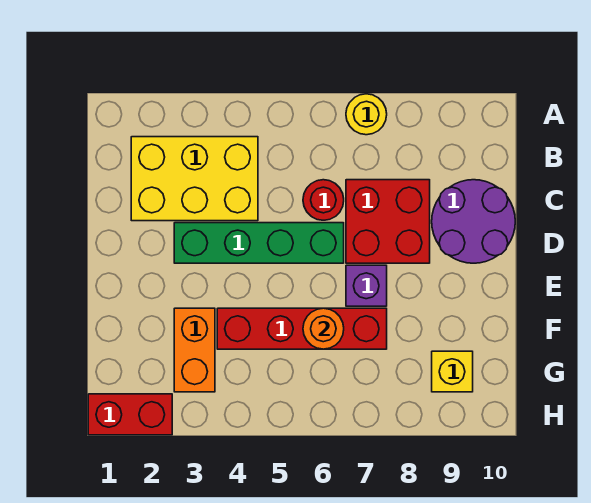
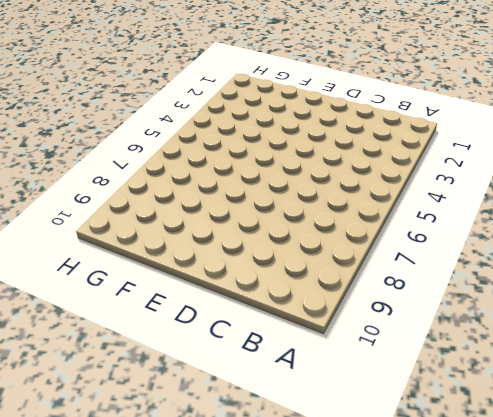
none -> yellow 1x1 round brick [346,94,387,135]
none -> yellow 2x3 brick [131,137,258,221]
none -> red 1x1 round brick [303,180,344,220]

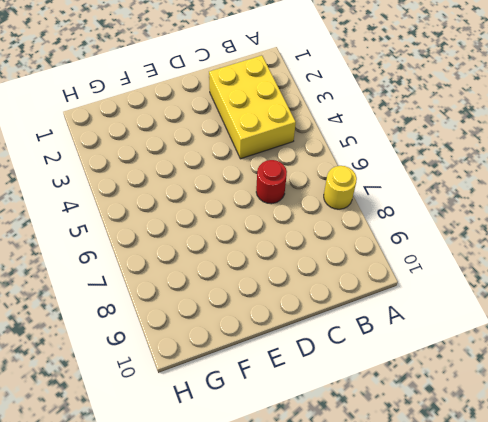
none -> red 2x2 brick [346,180,430,263]
none -> purple 2x2 round brick [432,180,515,263]
none -> green 1x4 brick [174,223,344,263]

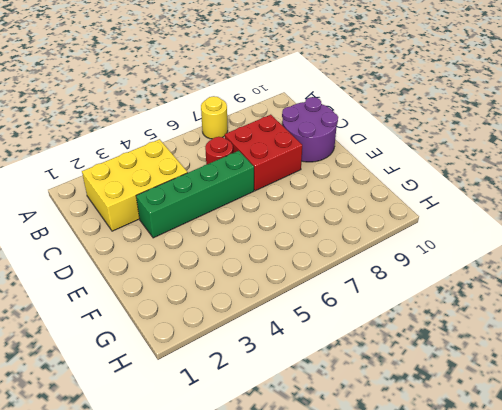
none -> purple 1x1 brick [346,265,387,306]
none -> orange 1x2 brick [174,308,215,392]
none -> red 1x4 brick [217,308,387,349]

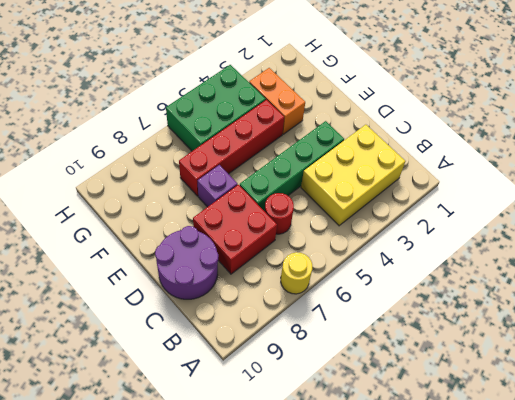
green 2x3 brick [166,65,266,151] -> none
none -> yellow 1x1 brick [432,351,473,392]
none -> red 1x2 brick [88,394,172,435]
none -> orange 1x1 round brick [303,308,344,349]

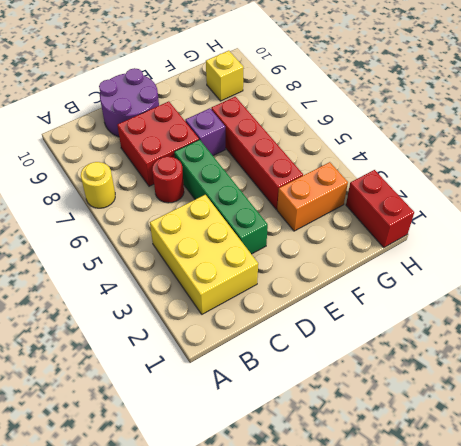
none -> orange 1x1 round brick [303,308,344,349]

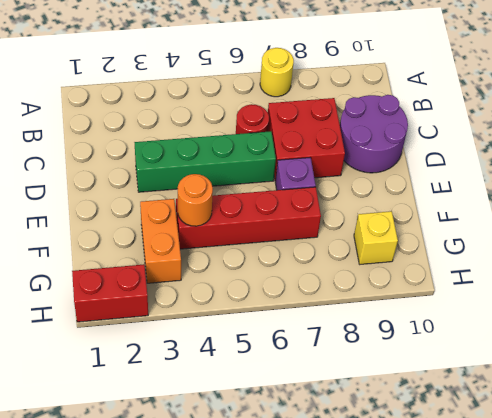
orange 1x1 round brick [178,174,213,226] -> orange 1x1 round brick moved to [303,308,344,349]
none -> yellow 2x3 brick [131,137,258,221]

